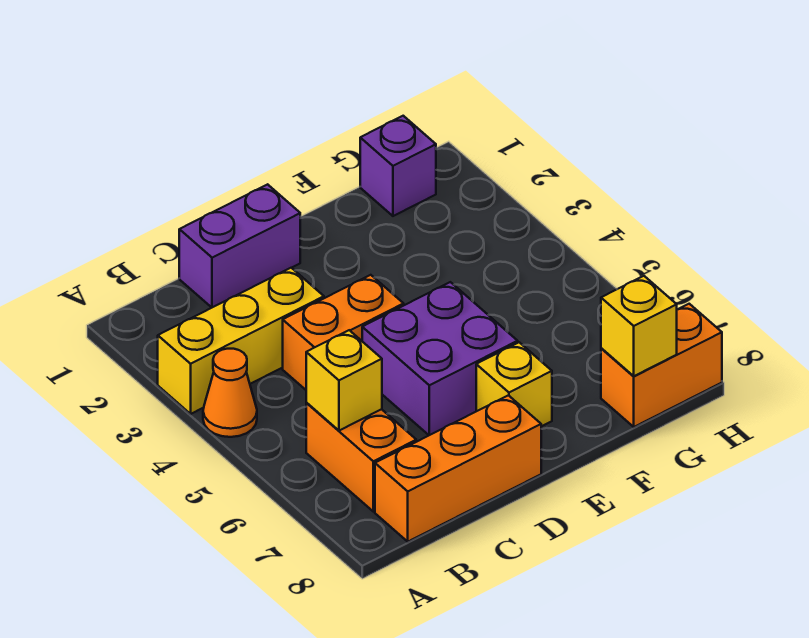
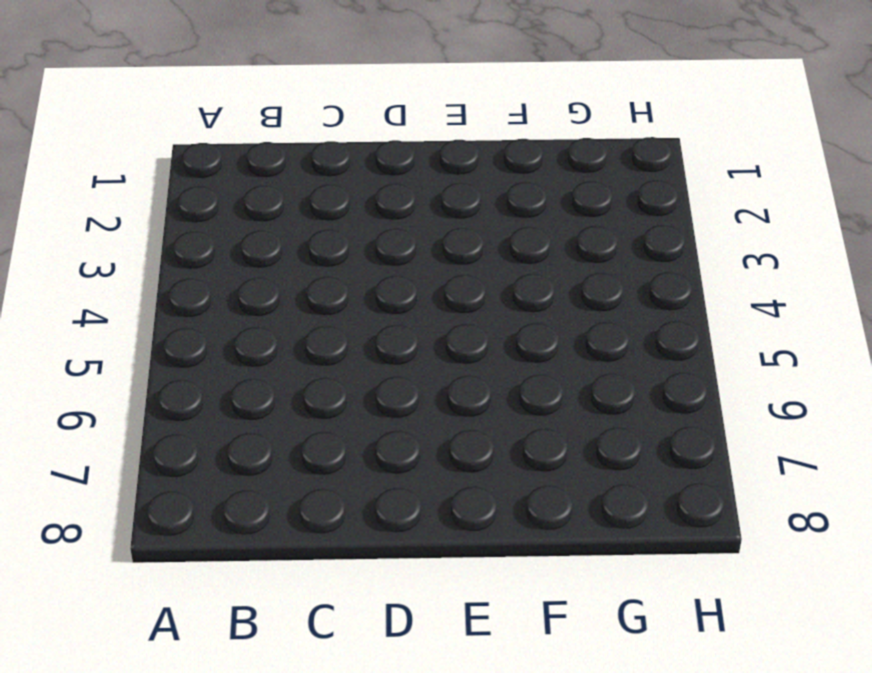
none -> yellow 1x3 brick [158,268,324,414]
none -> orange 1x1 cone [203,349,257,437]
none -> orange 1x2 brick [306,403,416,512]

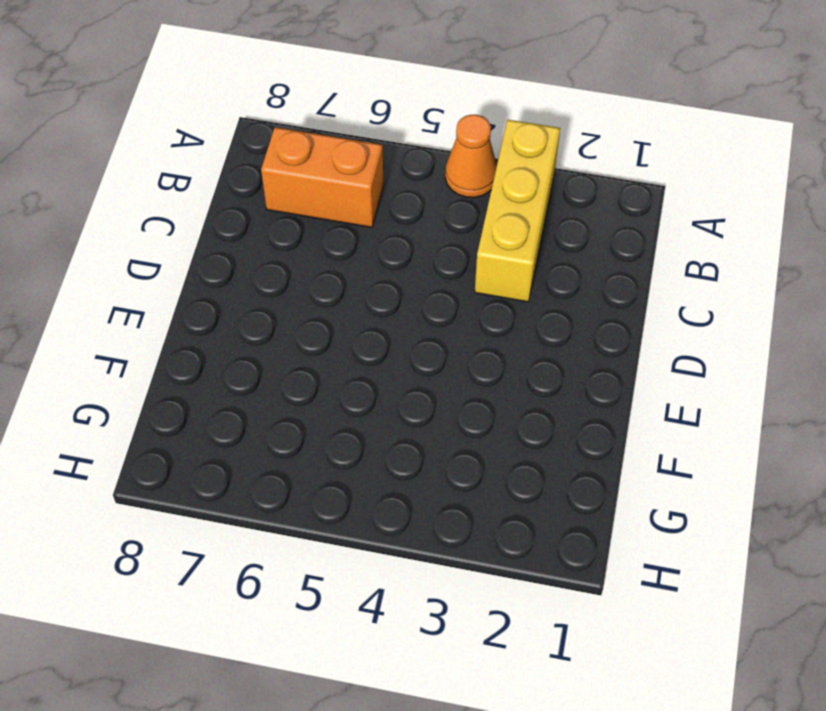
none -> orange 1x3 brick [375,395,541,542]
none -> purple 1x2 brick [179,184,300,307]
none -> orange 1x2 brick [283,275,404,390]

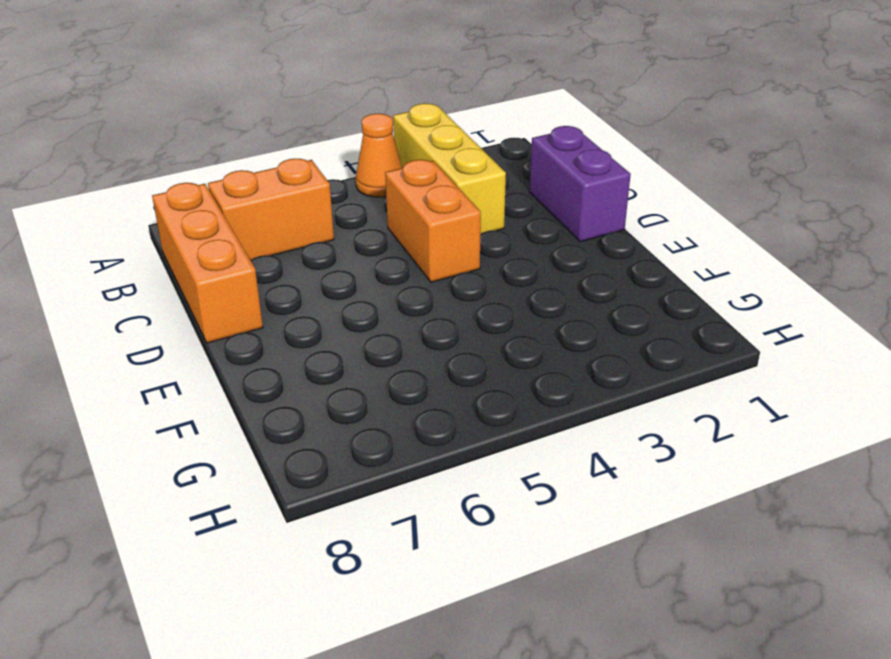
none -> purple 2x2 brick [362,282,518,435]
none -> yellow 1x1 brick [476,342,552,426]
none -> purple 1x1 brick [360,116,436,216]

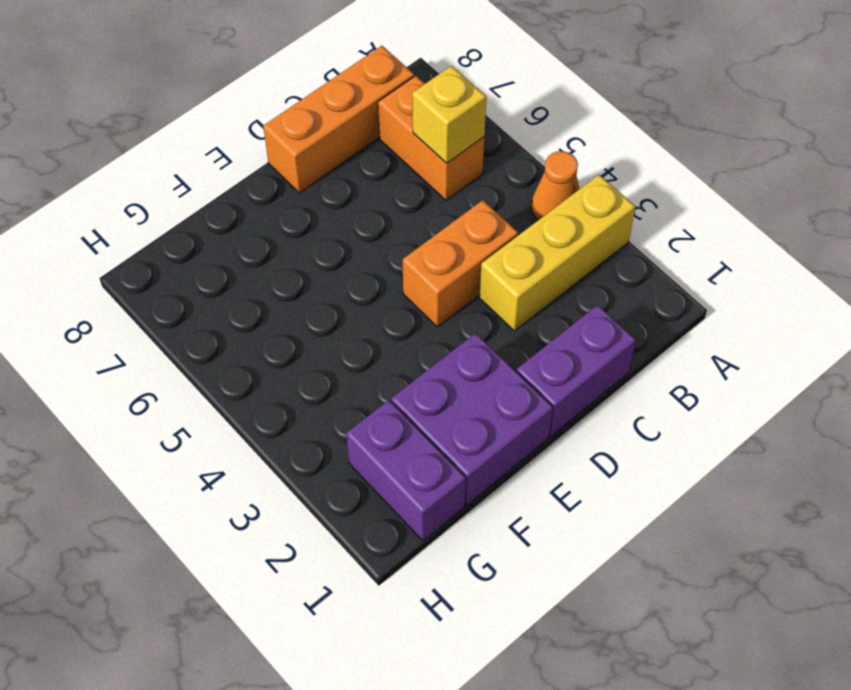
purple 2x2 brick [391,333,553,505] -> purple 2x2 brick moved to [362,282,518,435]
purple 1x2 brick [346,400,466,541] -> purple 1x1 brick [360,116,436,216]
none -> yellow 1x1 brick [476,342,552,426]
none -> orange 1x2 brick [601,304,722,427]
none -> yellow 1x1 brick [601,276,677,376]

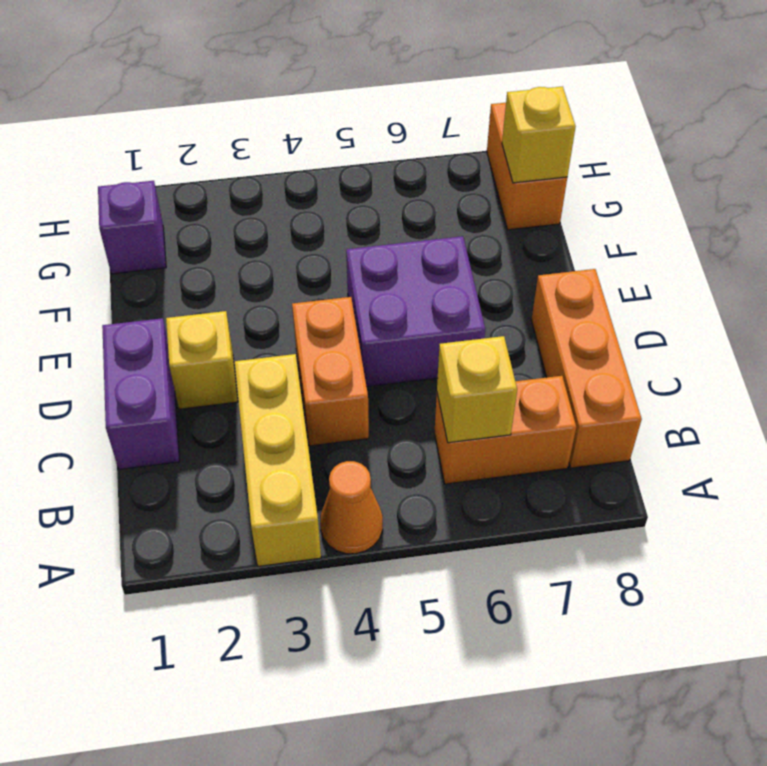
yellow 1x1 brick [166,311,238,409] -> yellow 1x1 brick moved to [476,342,552,426]

